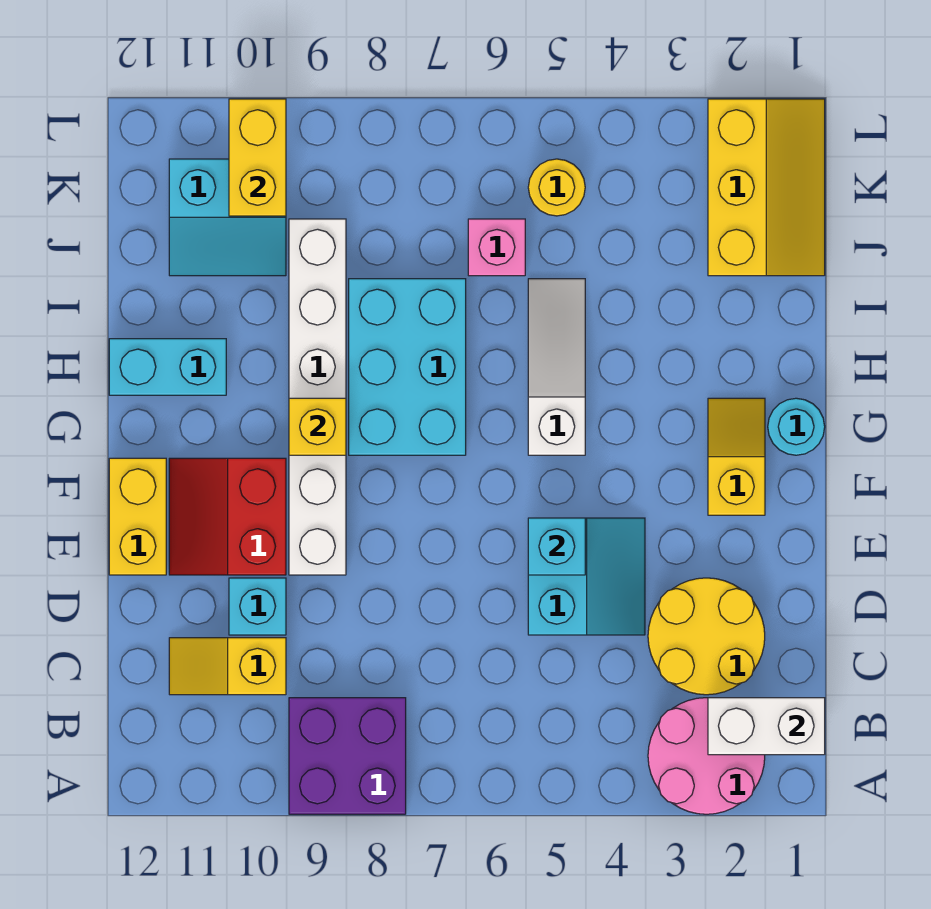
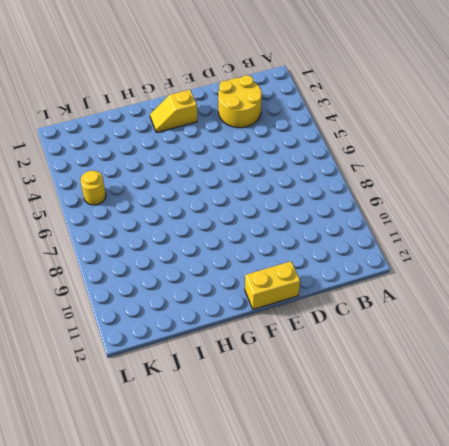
none -> pink 2x2 round brick [648,698,765,814]
none -> purple 2x2 brick [289,698,406,814]
none -> yellow 1x2 slope [169,638,286,695]

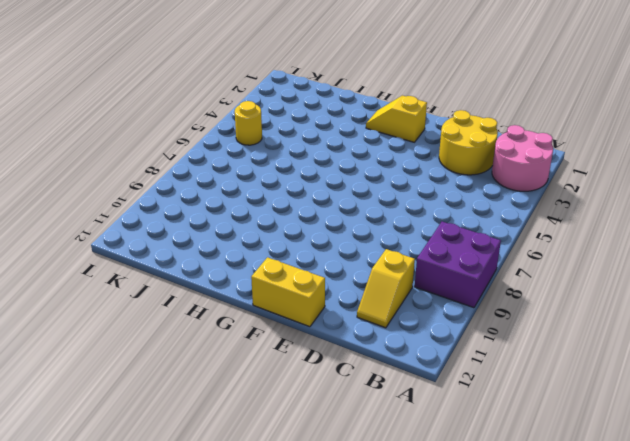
none -> cyan 2x2 slope [528,518,645,635]
none -> cyan 1x1 brick [229,578,286,635]
none -> white 1x6 brick [289,219,346,575]

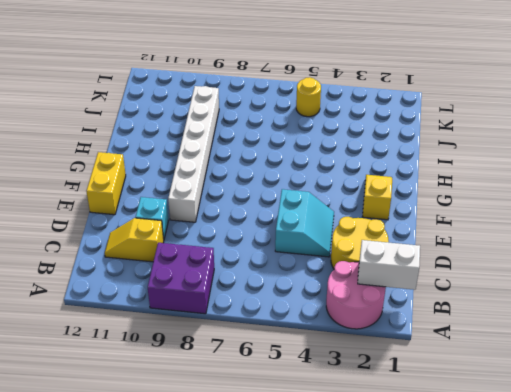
none -> red 2x2 slope [169,458,286,575]
none -> cyan 1x1 round brick [768,398,825,455]
none -> white 1x3 slope [528,279,585,455]

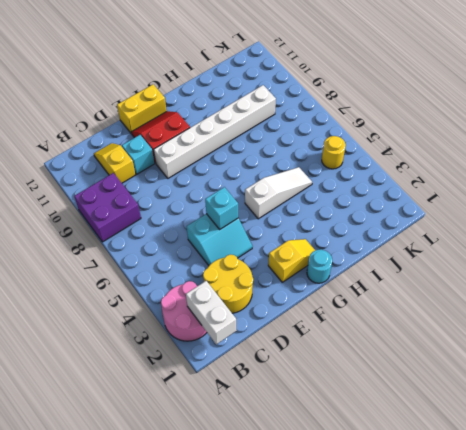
none -> cyan 2x3 brick [349,279,466,455]
none -> cyan 1x2 brick [109,339,226,395]
none -> yellow 2x3 slope [708,99,825,276]

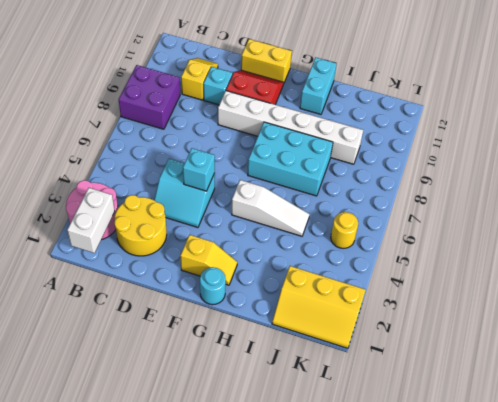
none -> pink 1x1 brick [468,219,525,276]
none -> cyan 2x2 slope [169,159,286,276]
none -> yellow 1x1 brick [289,398,346,455]

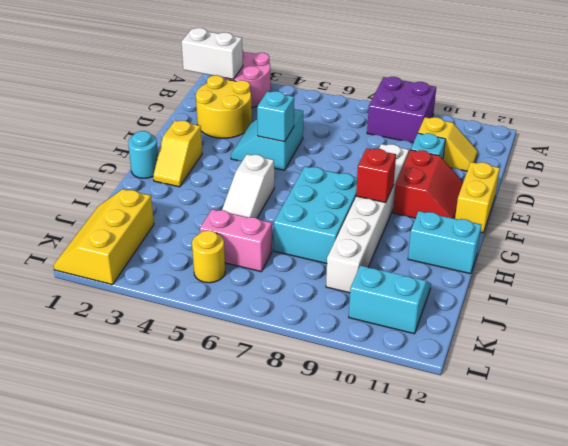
red 1x1 brick [356,148,396,202] -> yellow 1x1 brick [289,398,346,455]
pink 1x2 brick [200,209,272,272] -> pink 1x1 brick [468,219,525,276]
none -> yellow 1x2 brick [229,99,286,216]

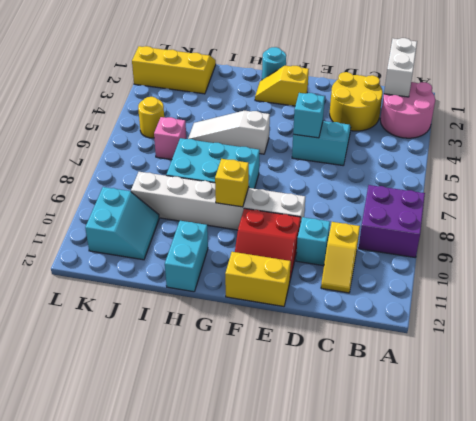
none -> yellow 1x2 brick [229,99,286,216]

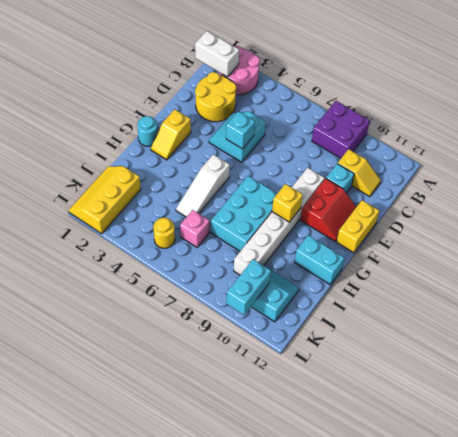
cyan 1x2 brick [227,259,271,315] -> yellow 1x2 brick [229,99,286,216]

